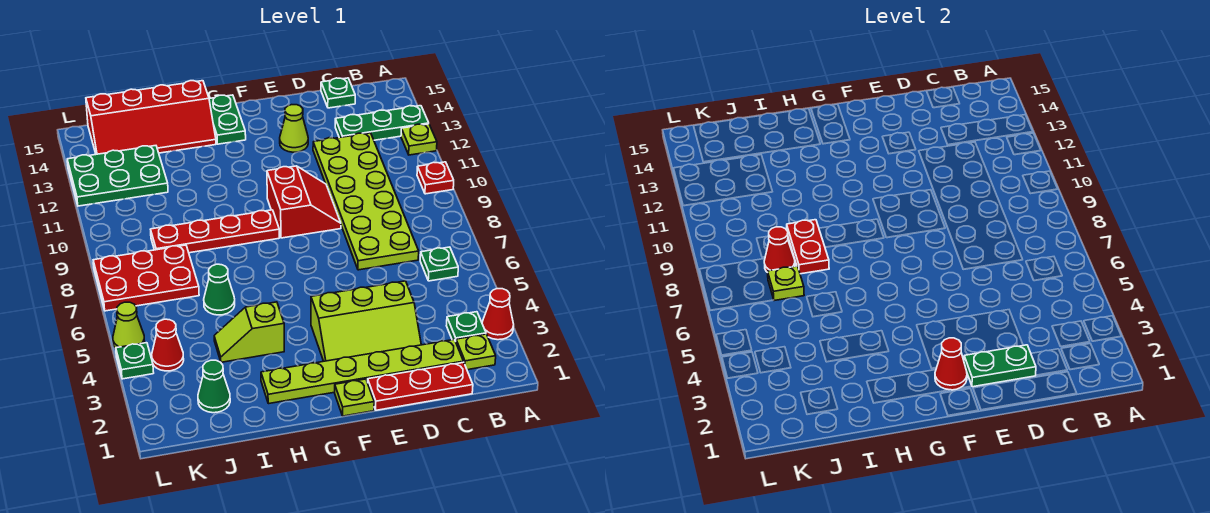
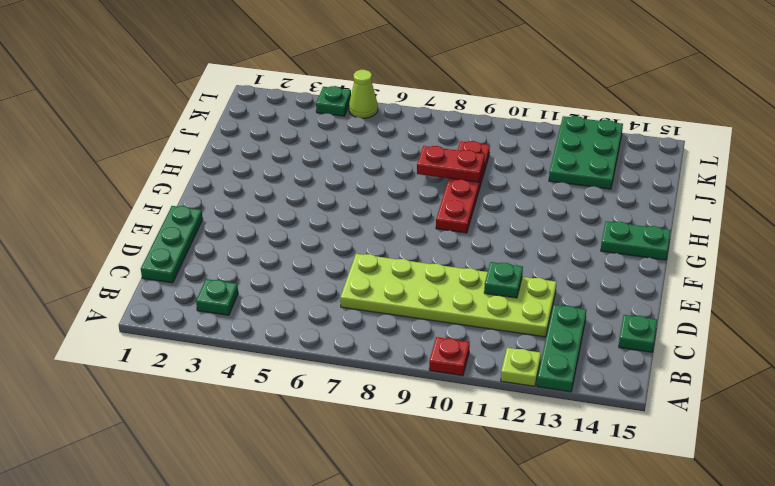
green 1x3 plate [141,206,203,283] -> red 1x3 plate [368,362,473,410]
green 1x1 plate [484,262,523,298] -> green 1x1 plate moved to [420,247,458,281]
none -> red 1x1 cone [482,289,514,340]
none -> lime 1x1 plate [456,334,496,370]
none -> lime 1x6 plate [261,340,463,404]
none -> lime 2x3 slope [311,281,421,361]

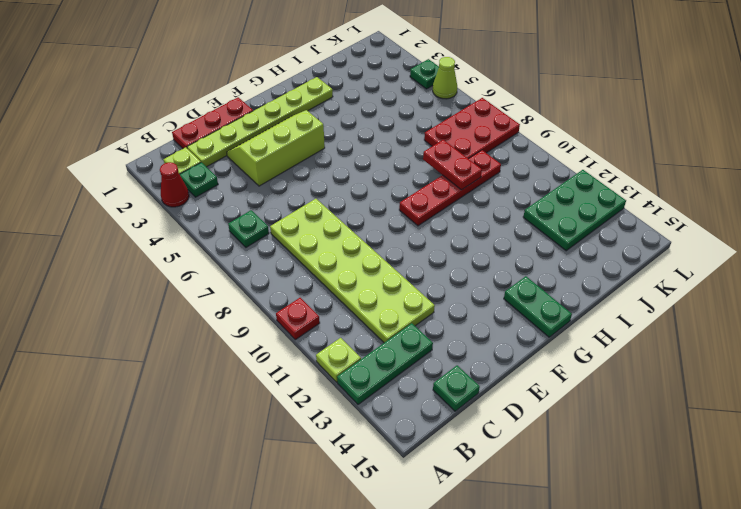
none -> red 2x2 slope [267,166,341,238]
none -> lime 1x1 cone [280,105,308,152]
none -> lime 1x1 plate [335,379,374,416]
none -> lime 1x2 slope [214,302,284,362]

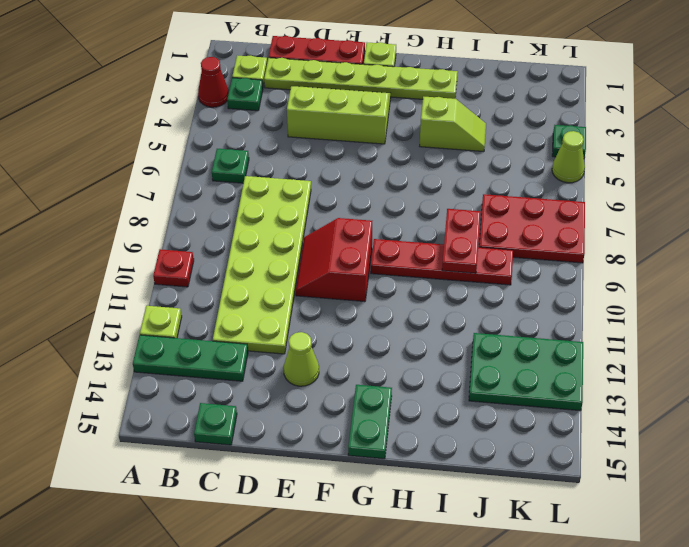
none -> red 2x4 slope [86,81,216,154]
none -> green 1x1 cone [204,264,235,315]
none -> green 1x1 cone [198,360,230,413]
none -> red 1x1 cone [152,319,184,371]

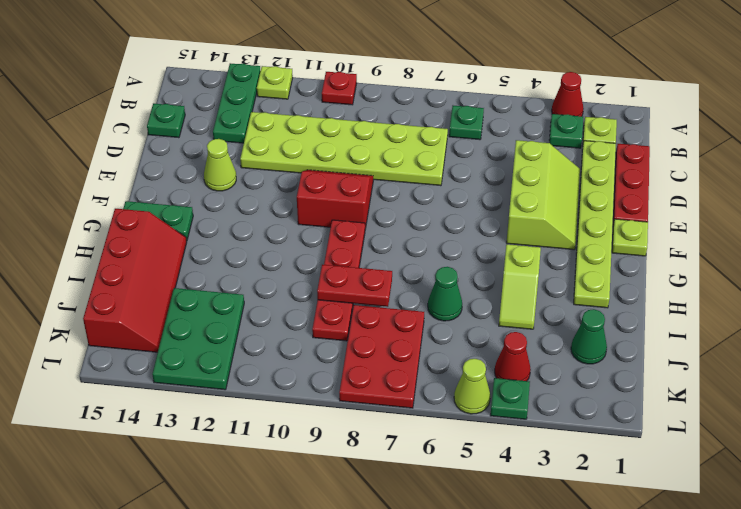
none -> green 1x2 plate [964,345,1036,387]
none -> red 1x1 cone [935,338,967,390]
none -> lime 1x1 plate [768,266,804,301]
none -> red 1x1 cone [764,227,795,273]

